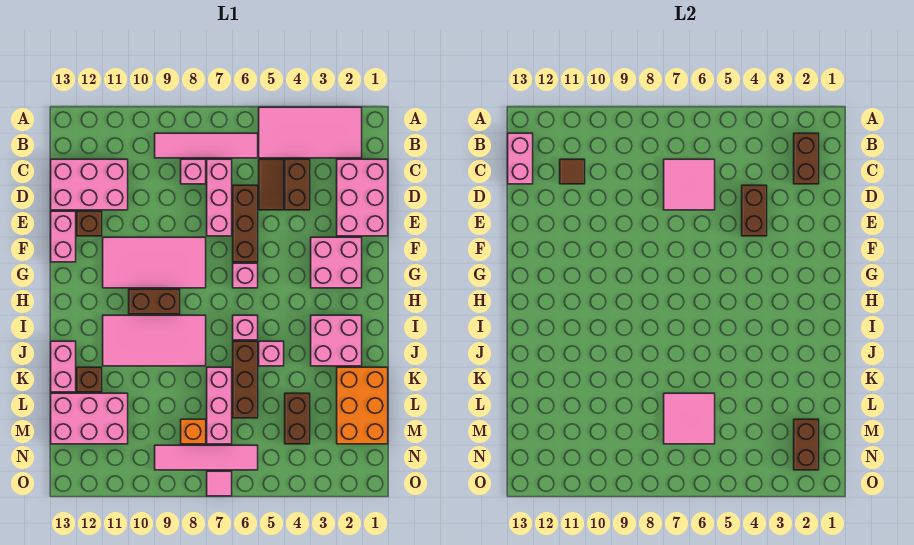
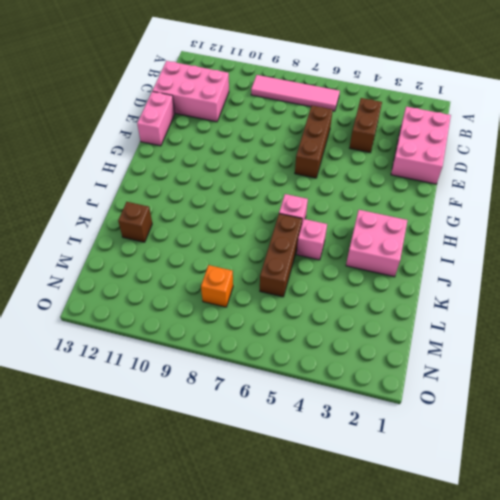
none -> pink 2x4 tile [259,107,362,158]
none -> brown 1x2 tile [259,159,284,210]
none -> pink 1x3 brick [207,159,232,236]
none -> pink 1x1 brick [181,159,206,184]

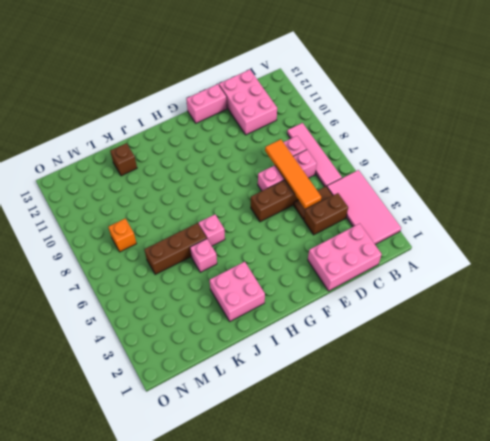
orange 1x4 tile [265,139,321,208] -> pink 2x2 tile [664,159,715,210]
none -> brown 1x1 brick [77,211,102,236]
none -> pink 2x2 brick [311,237,362,288]
none -> pink 2x4 tile [103,237,206,288]
none -> pink 1x1 brick [233,263,258,288]

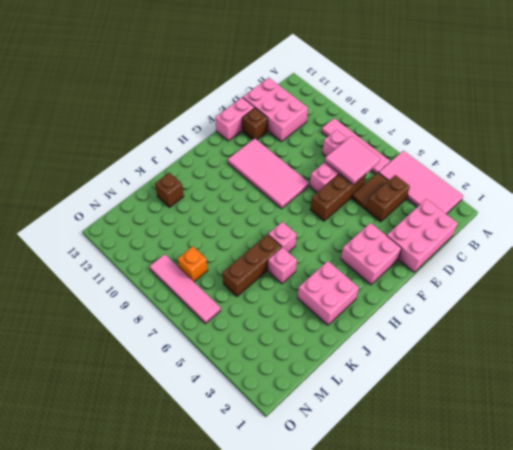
none -> pink 1x1 brick [233,263,258,288]
none -> brown 1x2 brick [129,289,180,314]
none -> pink 2x4 tile [103,315,206,366]
none -> pink 1x2 brick [51,341,76,392]

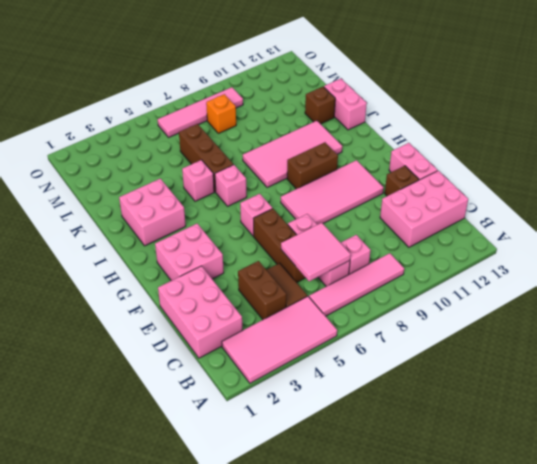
none -> orange 2x3 brick [337,367,388,444]
none -> pink 1x3 brick [207,367,232,444]
none -> brown 1x2 brick [285,393,310,444]
none -> pink 2x3 brick [51,393,128,444]

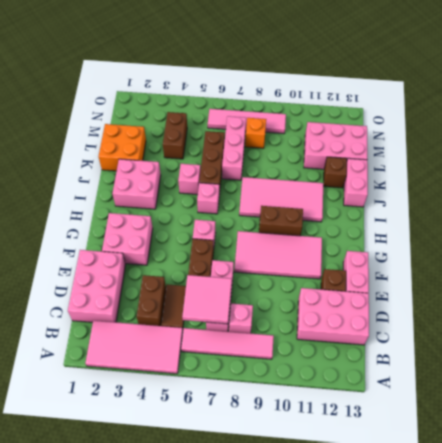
orange 2x2 brick [99,124,146,171] -> orange 2x3 brick [337,367,388,444]
none -> pink 1x1 tile [207,471,232,496]
none -> brown 1x2 brick [794,133,819,184]
none -> pink 1x2 brick [508,133,533,184]
none -> brown 1x1 tile [560,159,585,184]

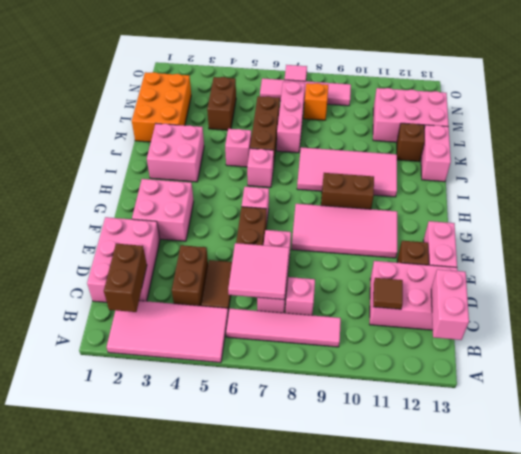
none -> brown 1x2 brick [742,185,767,236]
none -> pink 2x2 tile [664,393,715,444]
none -> brown 1x2 brick [794,419,819,470]

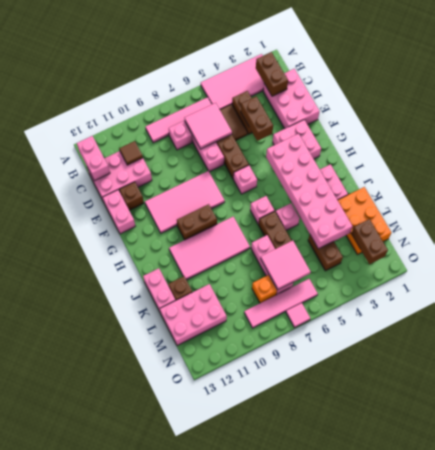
pink 2x6 brick [266,134,352,249] -> none

